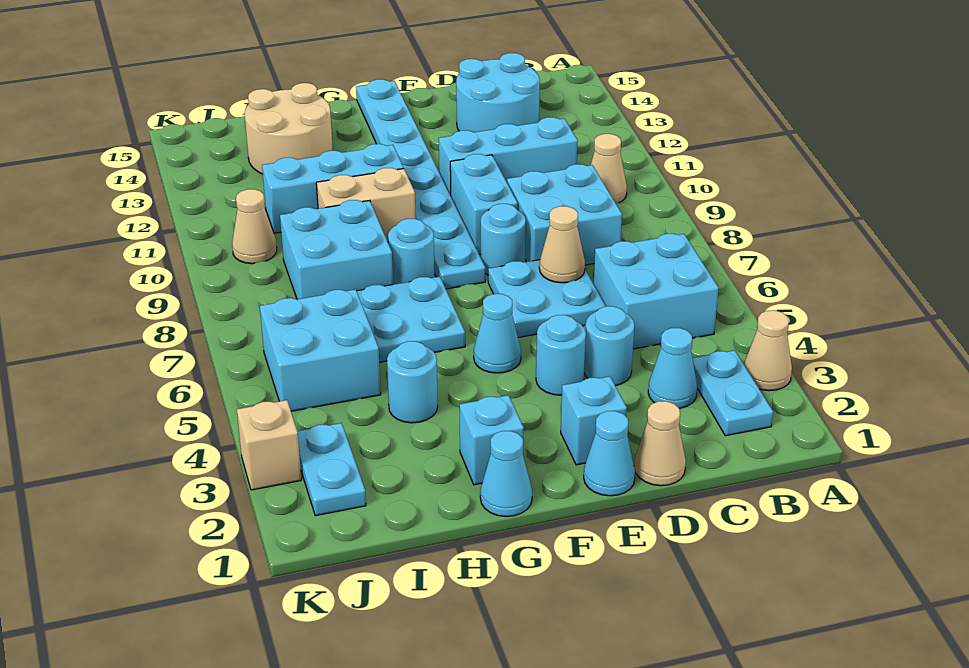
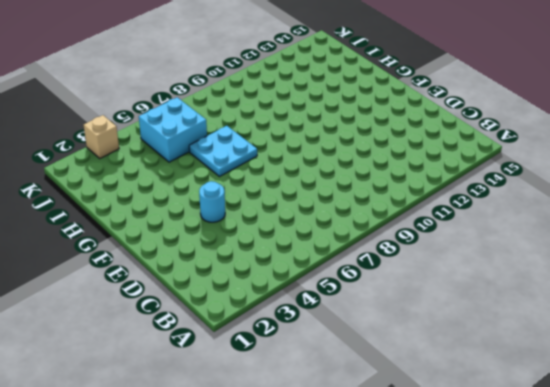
none -> tan 1x1 cone [744,310,792,391]
none -> cyan 1x2 plate [692,350,773,436]
none -> cyan 2x2 brick [594,234,719,349]
none -> tan 1x1 cone [591,134,627,203]

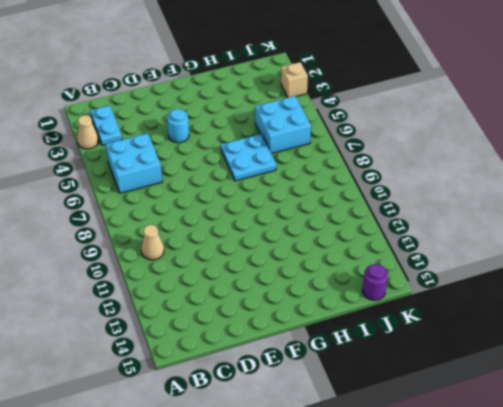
purple 1x1 round brick [362,264,388,300] -> none
none -> cyan 1x1 cone [648,328,697,408]
none -> cyan 2x2 brick [507,164,622,265]
none -> cyan 1x3 brick [439,117,578,195]
none -> cyan 2x2 round brick [456,53,540,132]

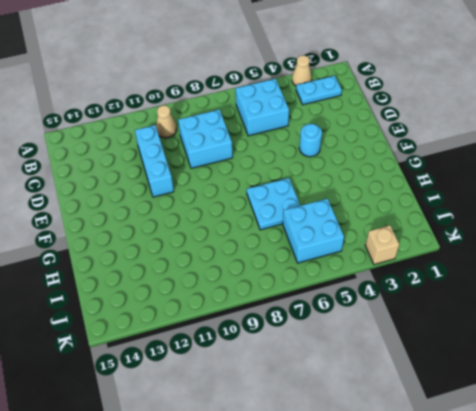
none -> cyan 1x1 cone [648,328,697,408]
none -> cyan 2x2 round brick [456,53,540,132]
none -> tan 1x1 cone [634,401,686,486]
none -> cyan 1x1 round brick [584,306,635,386]

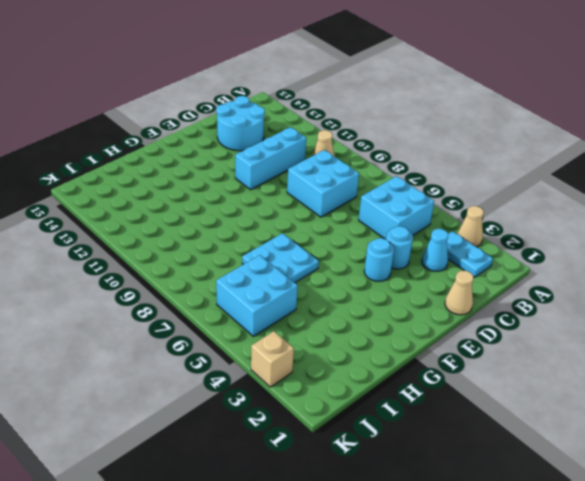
none -> cyan 2x2 plate [488,260,606,338]
none -> cyan 1x1 cone [584,411,635,496]
none -> cyan 1x1 brick [561,376,627,465]
none -> cyan 1x1 round brick [481,204,526,275]

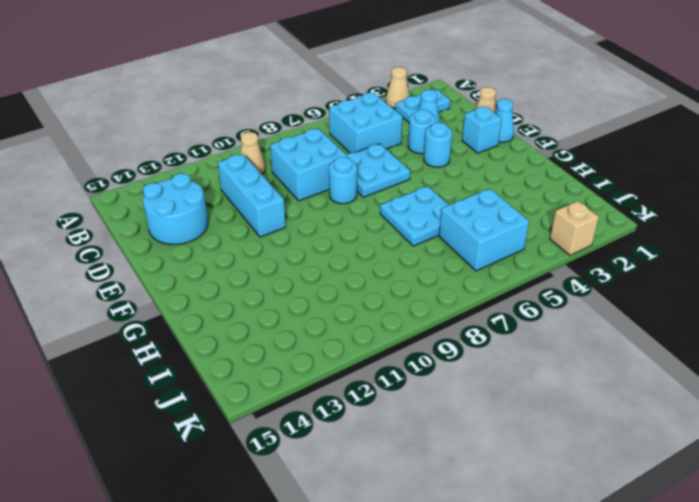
none -> cyan 1x2 brick [450,154,518,254]
none -> cyan 1x1 cone [474,294,521,373]
none -> cyan 1x8 plate [356,79,485,289]
none -> cyan 1x1 cone [480,431,532,517]

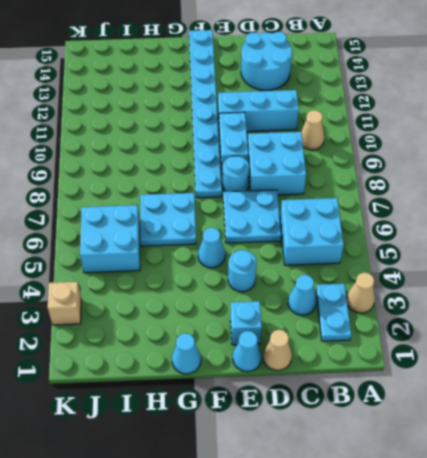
none -> cyan 1x1 round brick [584,306,635,386]
none -> cyan 1x1 brick [460,395,524,485]
none -> cyan 1x1 round brick [388,219,435,284]
none -> tan 1x2 brick [316,168,416,242]

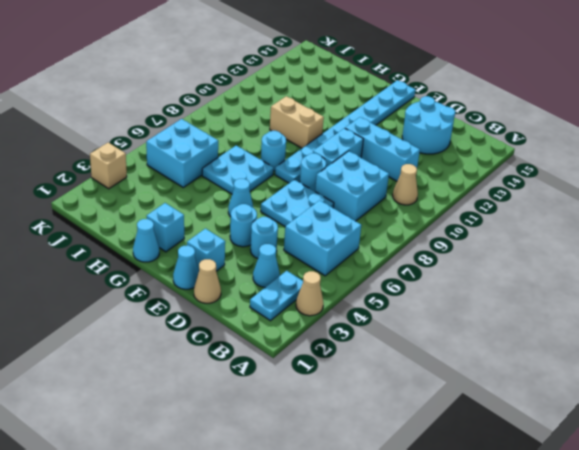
none -> cyan 1x3 brick [262,144,404,233]
none -> cyan 1x1 round brick [387,341,438,423]
none -> cyan 2x2 brick [280,200,393,299]
none -> tan 2x2 round brick [245,83,333,174]

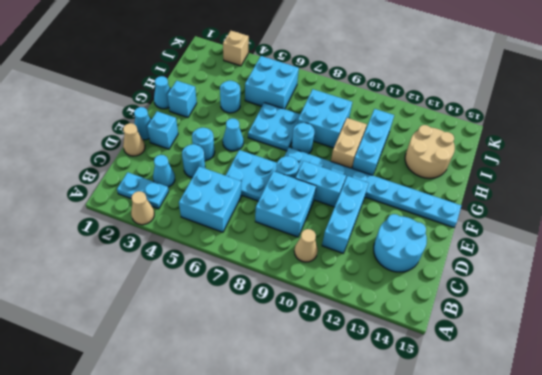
none -> cyan 1x2 plate [297,423,366,516]
none -> tan 1x1 cone [232,189,277,264]
none -> tan 1x1 cone [539,206,585,283]

